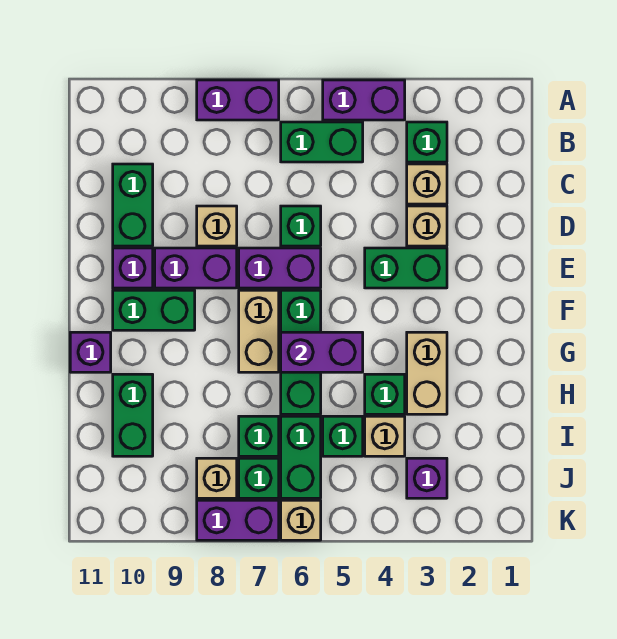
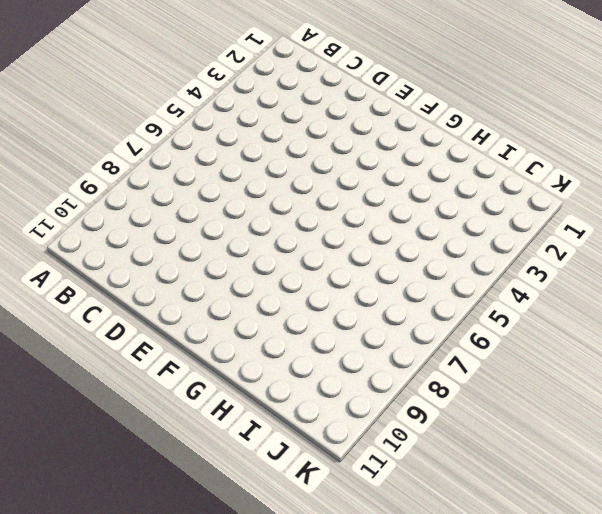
none -> purple 1x2 brick [323,80,405,120]
none -> purple 1x2 brick [197,80,279,120]
none -> green 1x1 brick [407,122,447,162]
none -> green 1x2 brick [281,122,363,162]

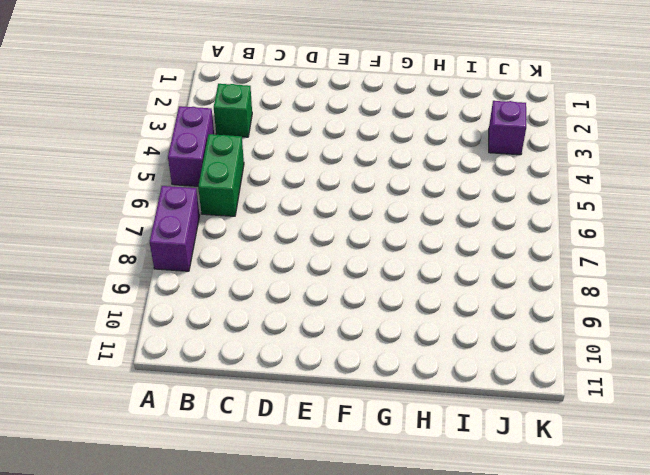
none -> tan 1x1 brick [407,164,447,204]
none -> green 1x2 brick [113,164,153,246]
none -> tan 1x1 brick [407,206,447,246]
none -> green 1x1 brick [281,206,321,246]

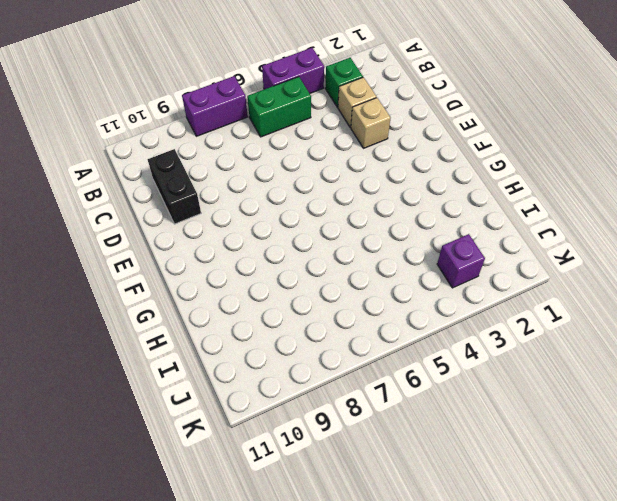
black 1x2 brick [148,149,201,224] -> green 1x2 brick [113,164,153,246]
none -> green 1x1 brick [281,206,321,246]
none -> tan 1x1 brick [197,206,237,246]
none -> green 1x2 brick [365,248,447,288]
none -> purple 1x2 brick [239,248,321,288]

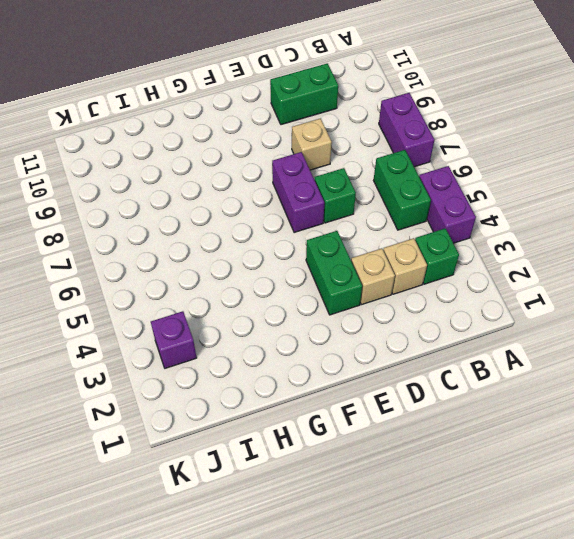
none -> purple 1x2 brick [155,248,237,288]
none -> purple 1x1 brick [113,248,153,288]
none -> green 1x3 brick [281,290,321,414]
none -> tan 1x2 brick [239,290,279,372]

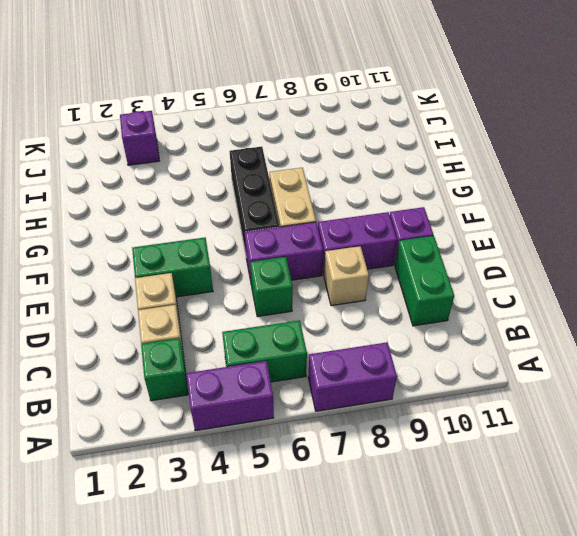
black 1x3 brick [230,147,279,254] -> green 1x3 brick [281,290,321,414]
none -> green 1x2 brick [113,290,195,330]
none -> tan 1x2 brick [407,332,447,414]
none -> purple 1x1 brick [70,332,111,372]
none -> green 1x1 brick [365,374,405,414]

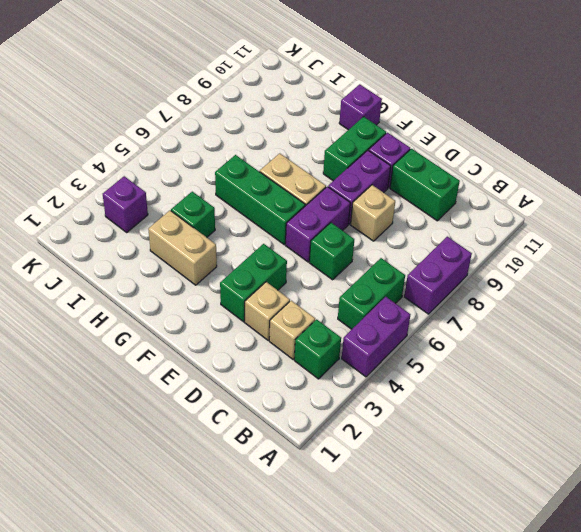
none -> green 1x2 brick [113,374,153,456]
none -> tan 1x1 brick [365,416,405,456]
none -> green 1x1 brick [323,416,363,456]
none -> green 1x2 brick [281,416,321,498]

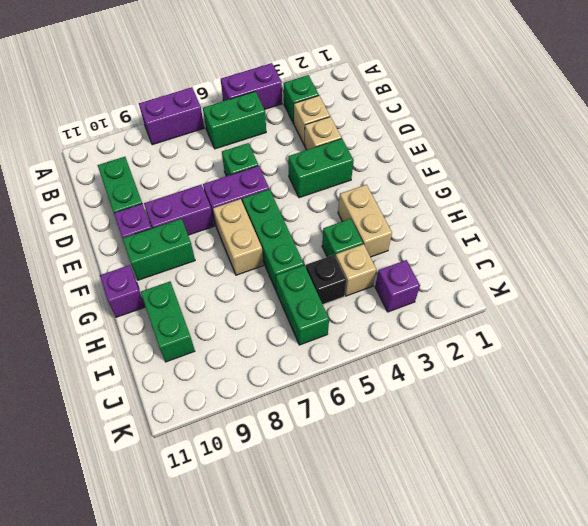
black 1x1 brick [306,255,347,304] -> green 1x1 brick [323,416,363,456]
none -> tan 1x1 brick [197,206,237,246]
none -> green 1x1 brick [239,416,279,456]
none -> green 1x1 brick [239,458,279,498]
none -> tan 1x1 brick [197,458,237,498]

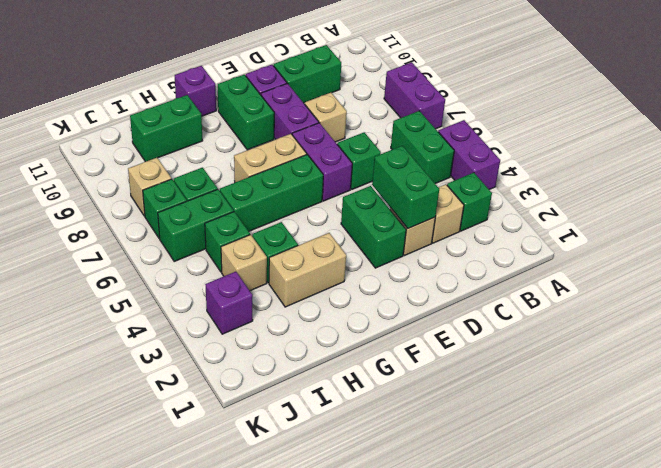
green 1x2 brick [372,146,439,228] -> none
none -> tan 1x1 brick [281,500,321,540]
none -> purple 1x2 brick [197,500,279,540]
none -> purple 1x2 brick [281,332,363,372]

